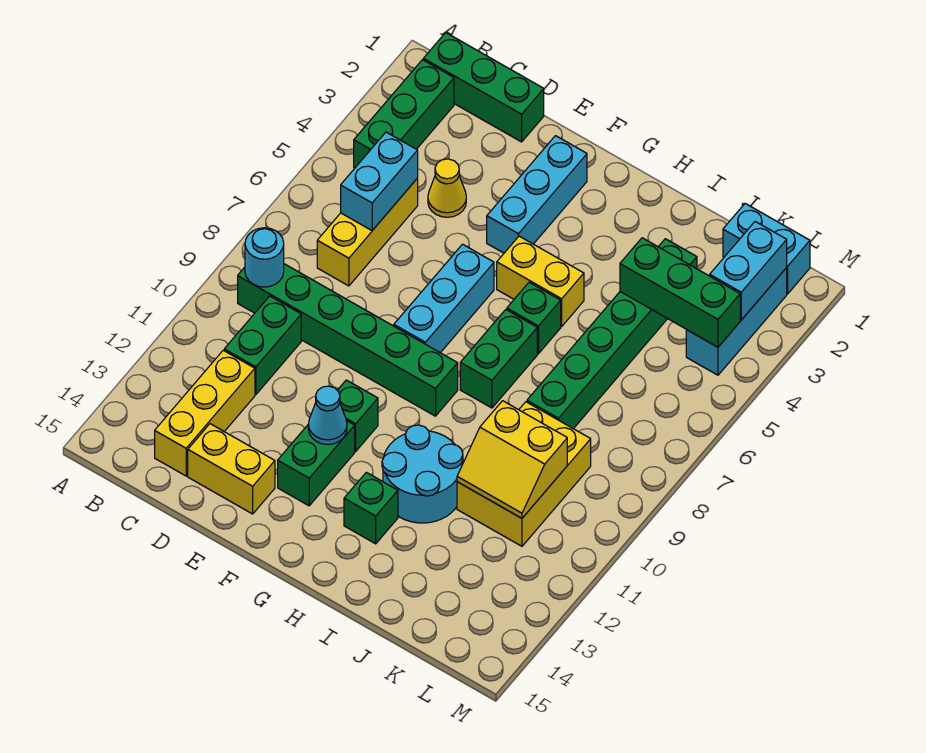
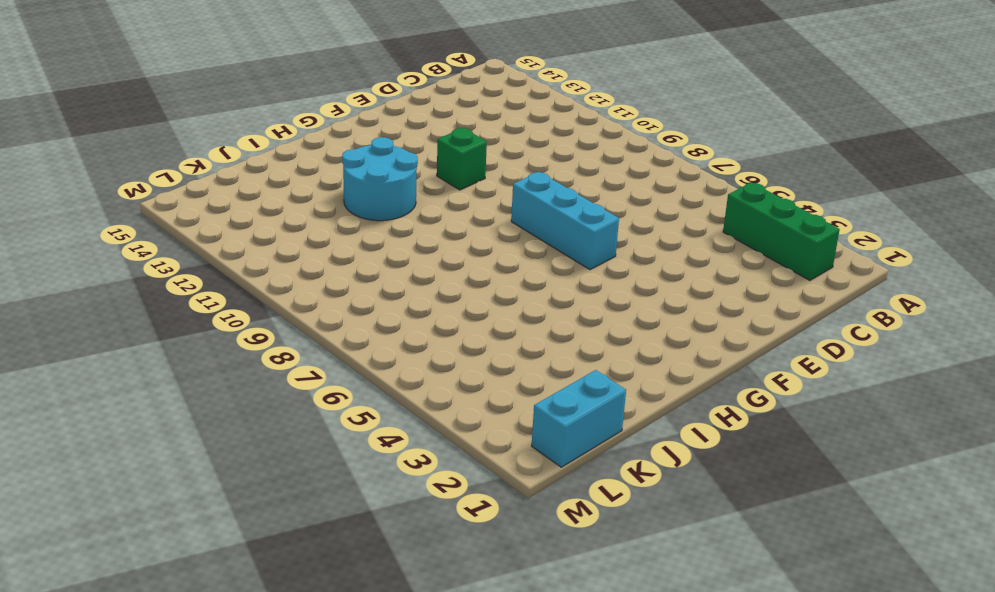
none -> green 1x3 brick [423,33,544,142]
none -> green 1x6 brick [238,264,458,416]
none -> yellow 1x3 brick [317,178,418,286]

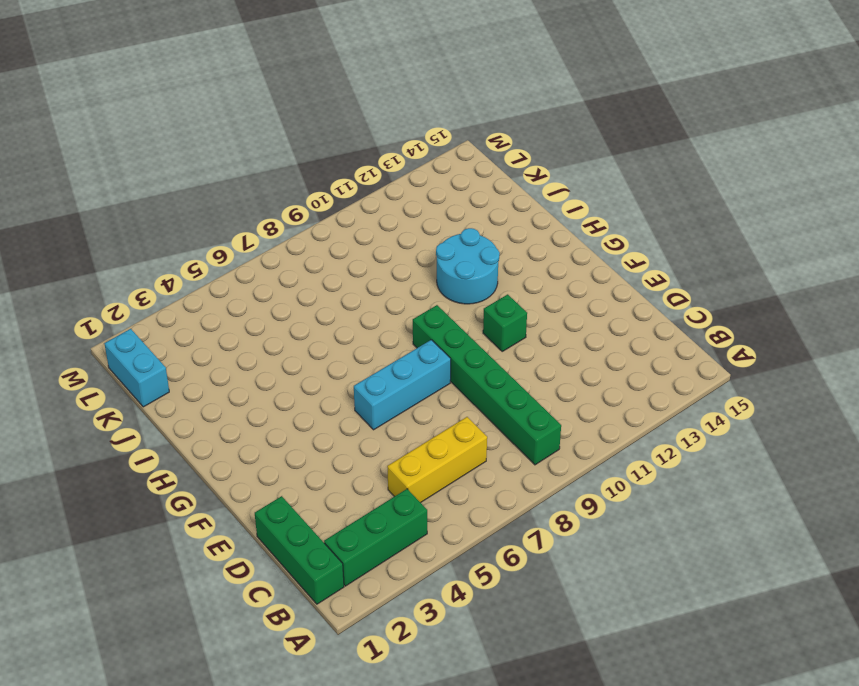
none -> green 1x2 brick [224,296,301,395]
none -> yellow 1x3 brick [155,350,255,476]
none -> yellow 1x1 cone [428,159,466,217]

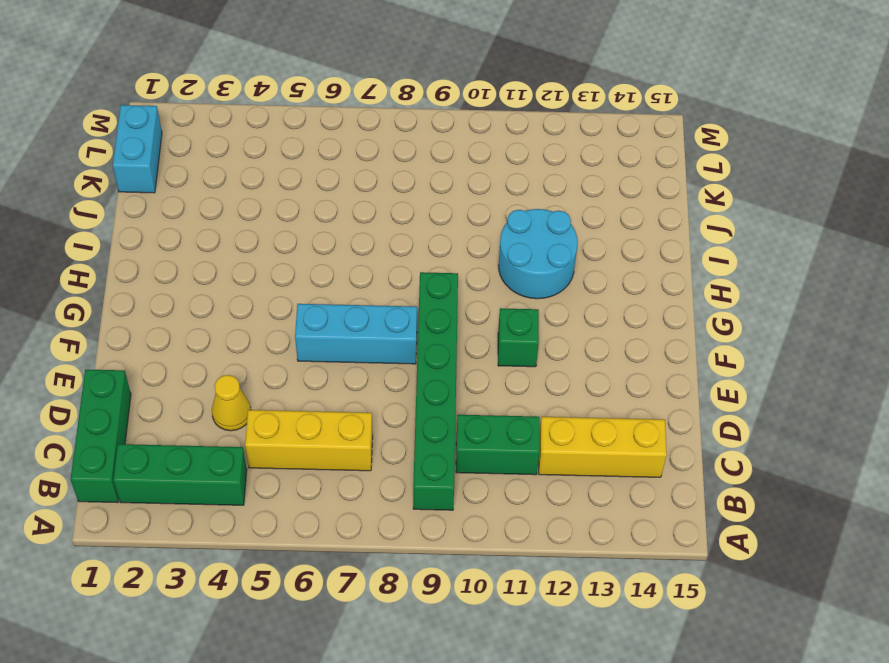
none -> yellow 1x2 brick [188,424,275,514]
none -> cyan 1x3 brick [487,136,587,253]
none -> green 1x2 brick [278,421,355,506]

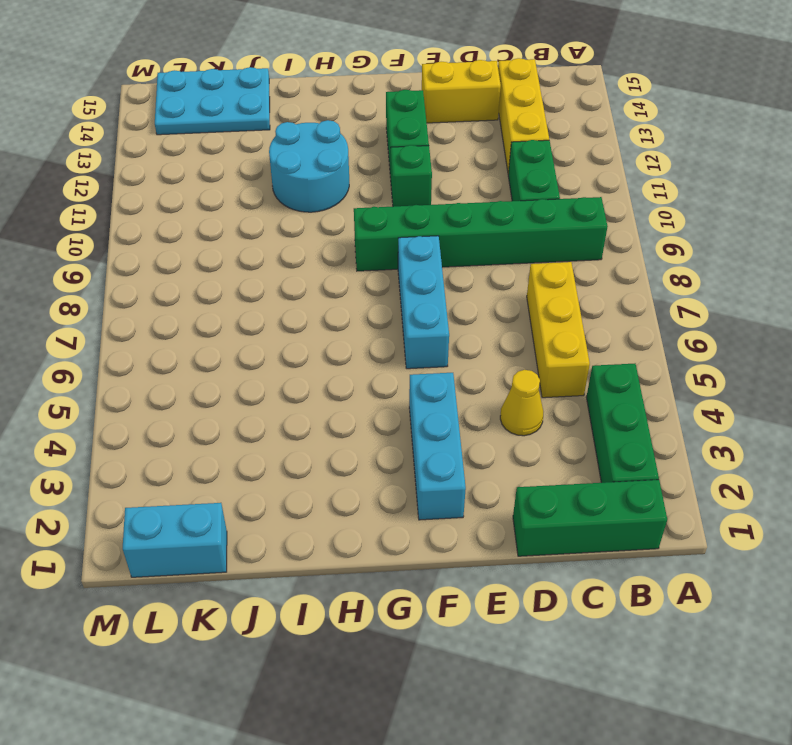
cyan 2x3 plate [155,67,270,135] -> none
none -> yellow 1x2 brick [497,236,584,326]
none -> green 1x1 brick [507,282,561,354]
none -> green 1x2 brick [460,310,537,408]

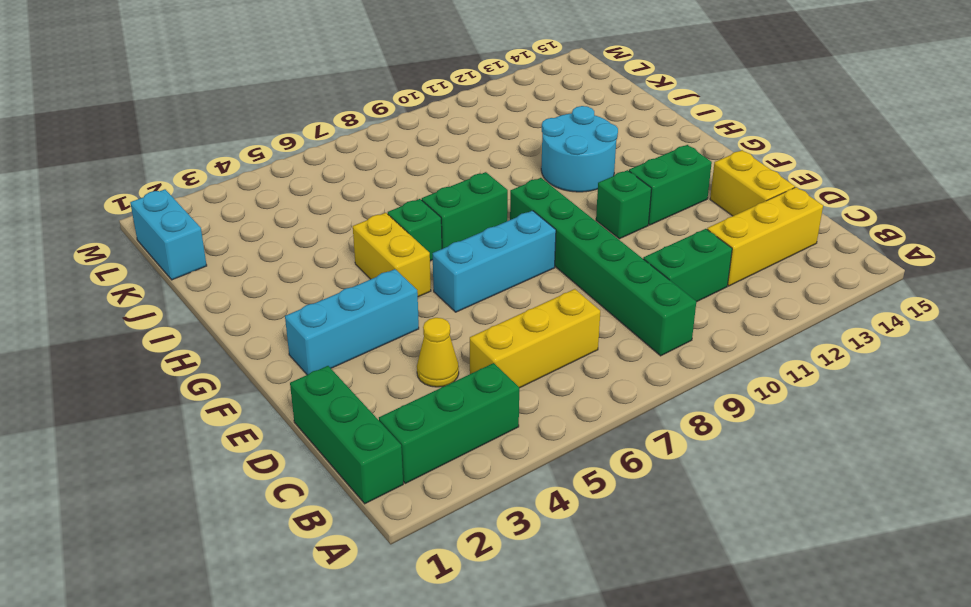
none -> green 1x1 brick [344,472,398,544]
none -> green 1x6 brick [527,239,697,429]
none -> yellow 2x3 brick [457,402,591,546]

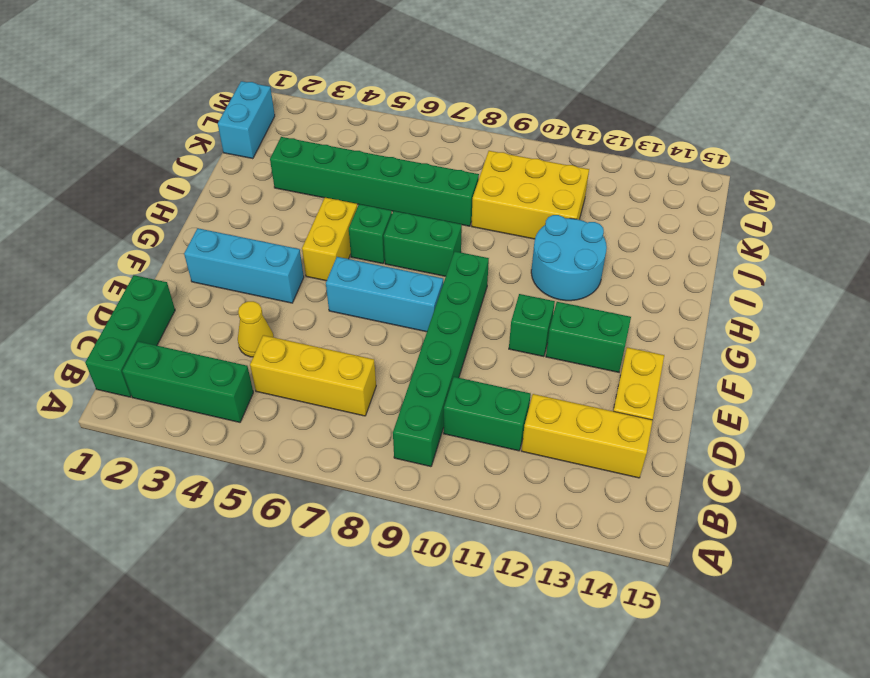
none -> green 1x1 brick [344,472,398,544]
none -> cyan 1x3 brick [686,268,787,375]
none -> cyan 1x1 round brick [245,228,284,287]

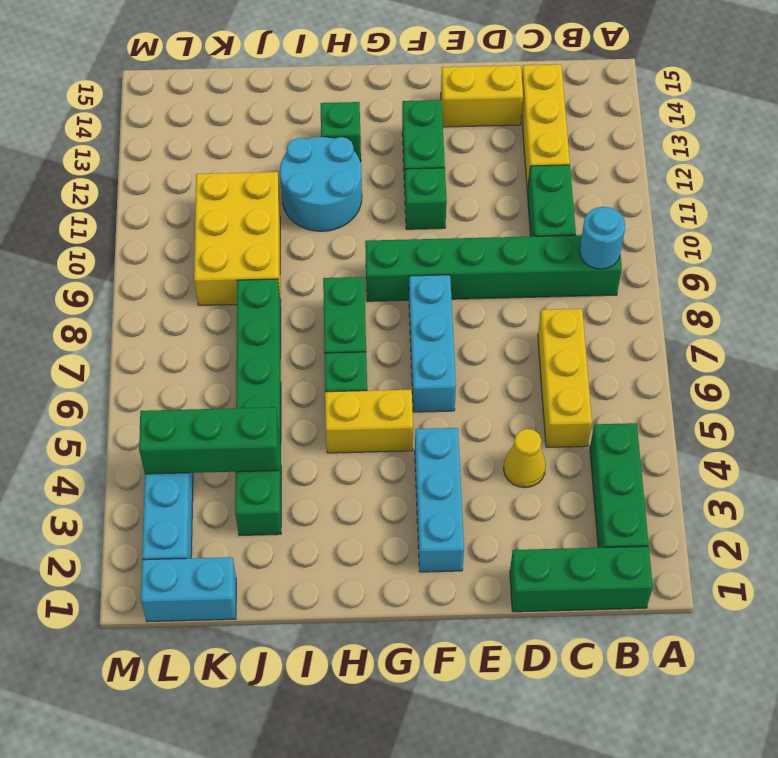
none -> cyan 1x2 brick [341,132,418,230]
none -> cyan 1x1 cone [308,386,347,445]
none -> yellow 2x2 slope [457,401,567,518]

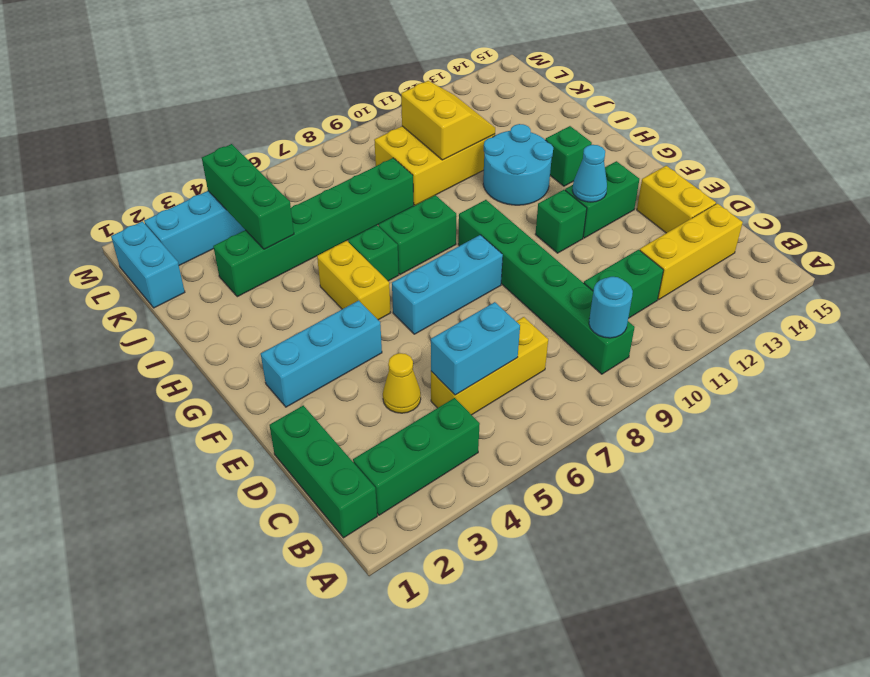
none -> cyan 1x2 brick [710,222,787,320]

